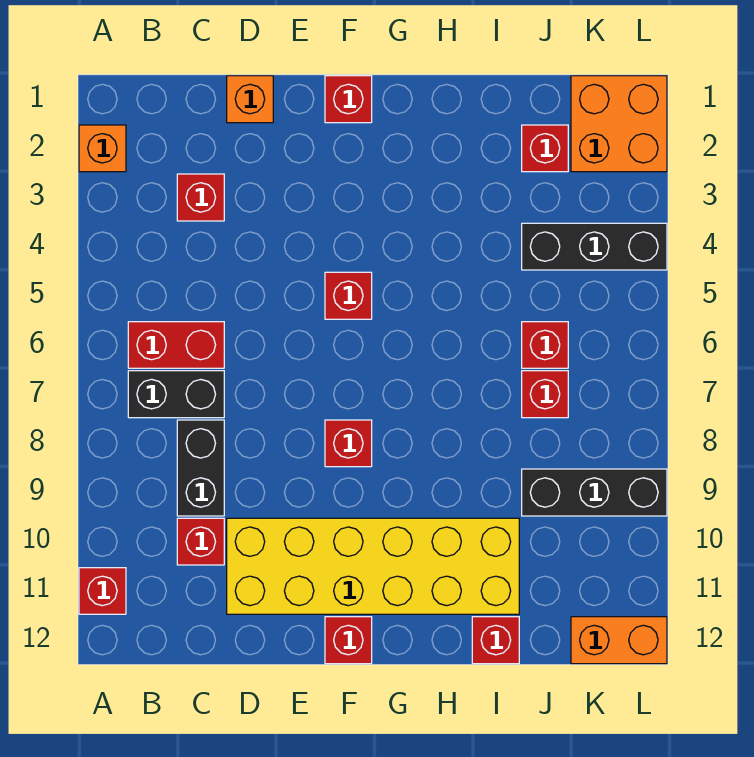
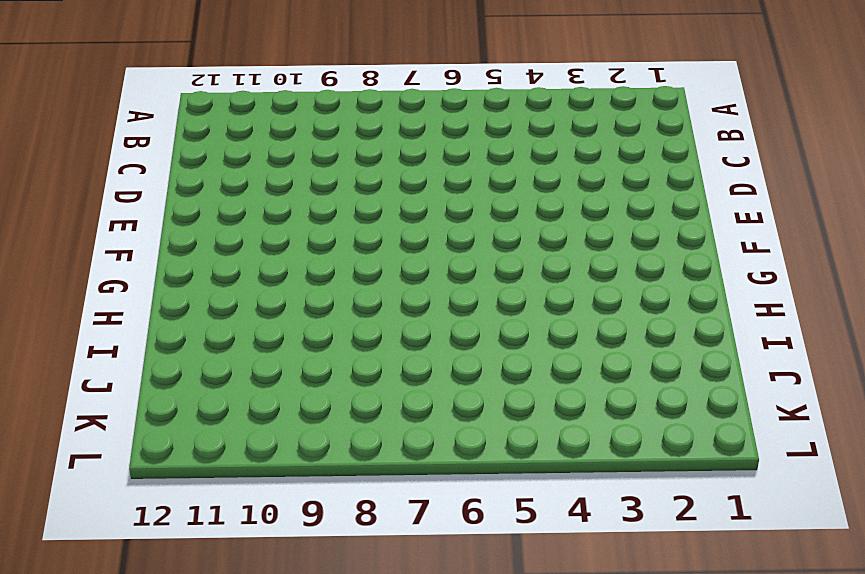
none -> orange 1x1 brick [79,125,126,172]
none -> red 1x1 brick [79,568,126,614]
none -> red 1x2 brick [128,322,224,368]

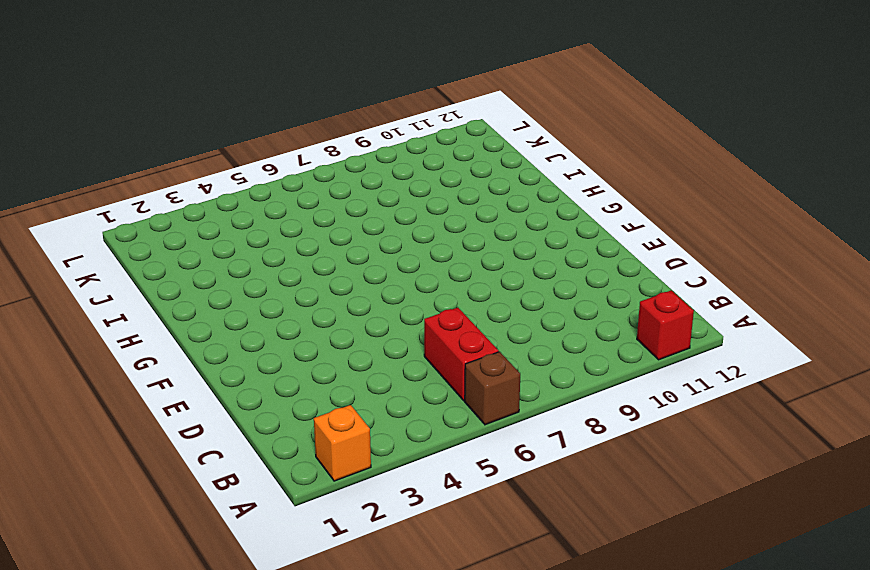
brown 1x1 brick [465,352,520,425] -> none
none -> black 1x2 brick [128,371,224,418]
none -> red 1x1 brick [177,174,224,221]
none -> black 1x2 brick [177,420,224,516]

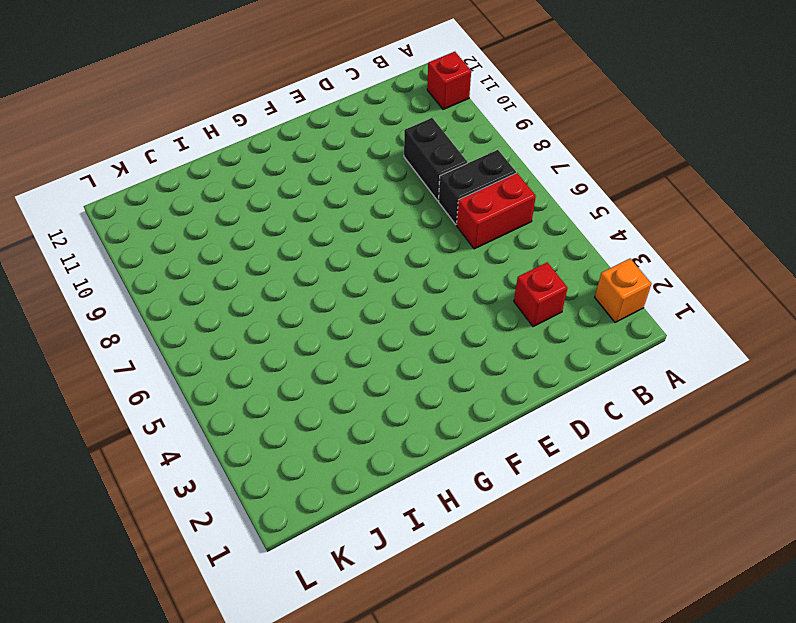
none -> red 1x1 brick [177,518,224,565]
none -> orange 1x1 brick [227,76,273,123]
none -> yellow 2x6 brick [227,518,519,614]

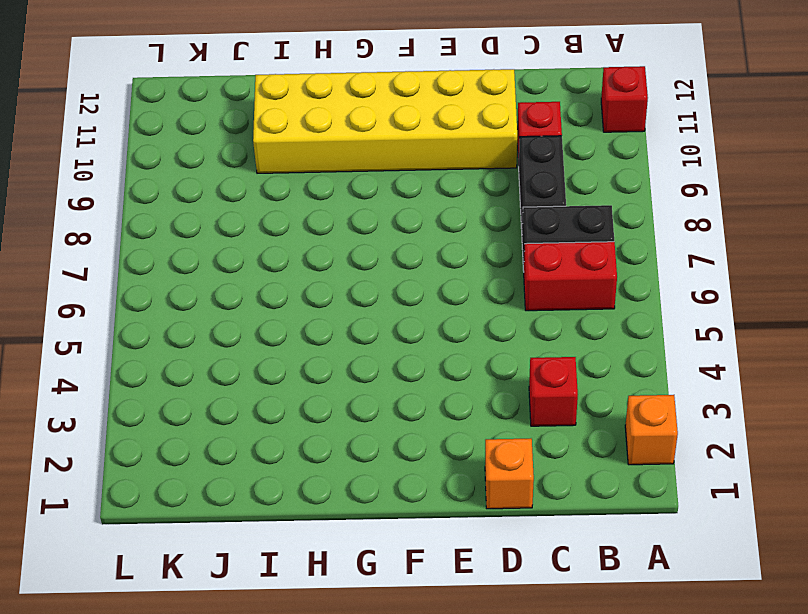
none -> red 1x1 brick [325,76,372,123]
none -> red 1x1 brick [325,272,372,319]
none -> red 1x1 brick [325,420,372,467]

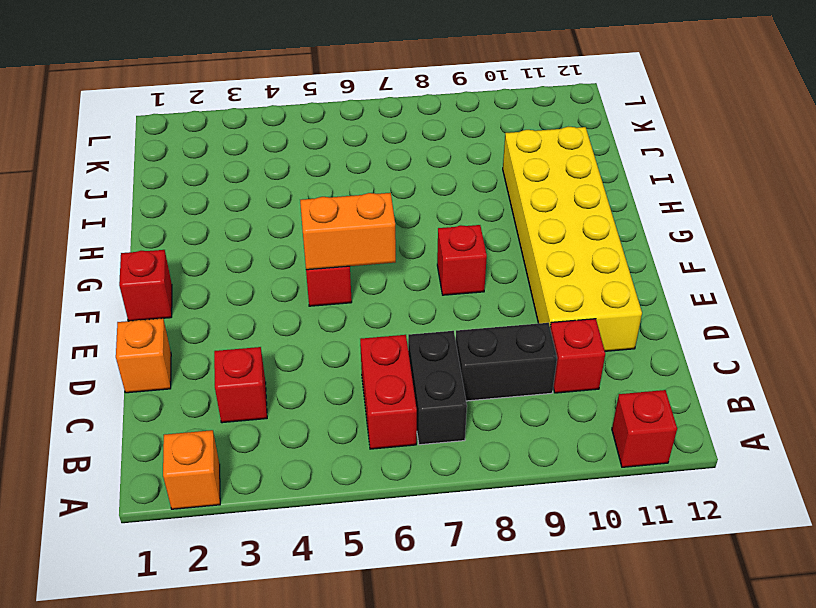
orange 1x2 brick [300,193,396,270] -> orange 1x2 brick turned to [571,617,667,664]
none -> red 1x1 brick [325,617,372,664]
none -> red 1x1 brick [472,617,519,664]
none -> red 1x1 brick [522,125,568,172]

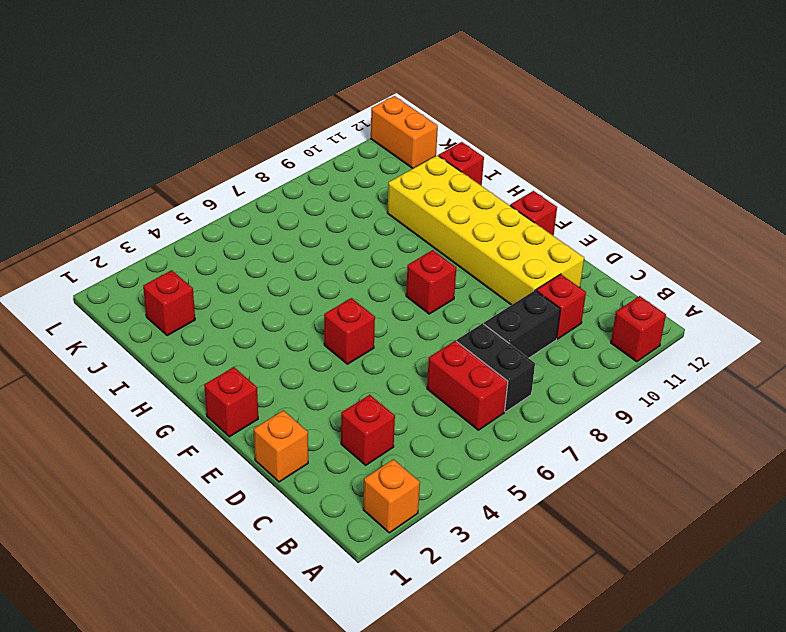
none -> black 1x3 brick [522,223,667,270]
none -> red 1x1 brick [522,322,568,368]
none -> red 1x1 brick [522,371,568,418]

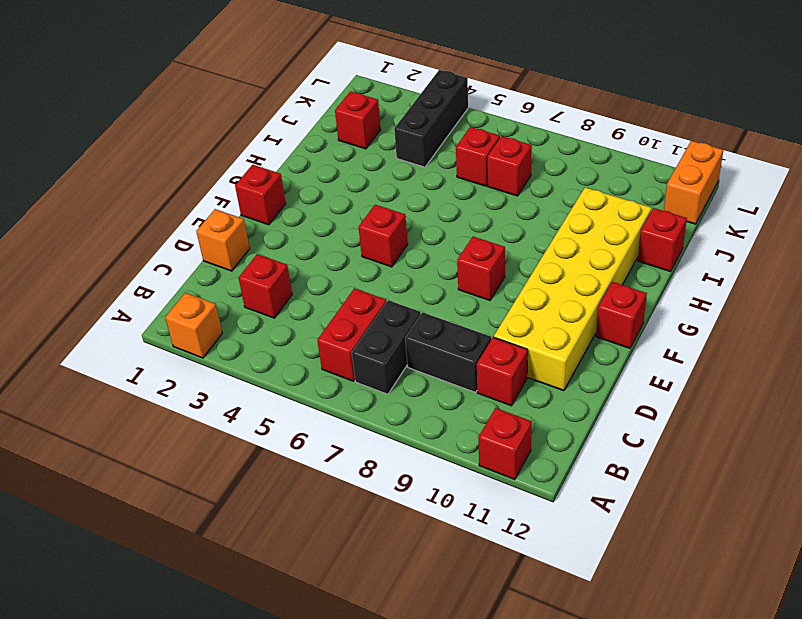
none -> black 1x3 brick [522,469,667,516]
none -> orange 2x2 brick [571,76,667,172]

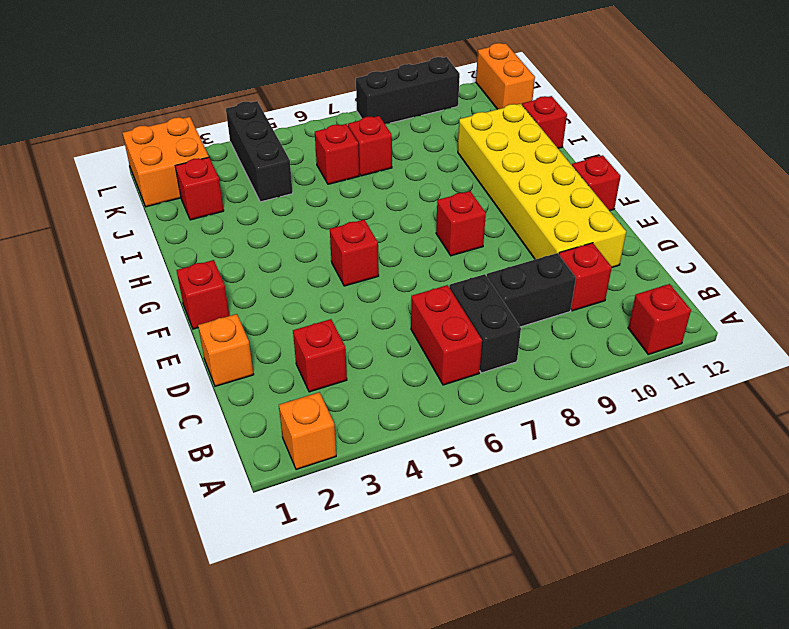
black 1x3 brick [356,57,460,124] -> black 1x3 brick turned to [522,469,667,516]

